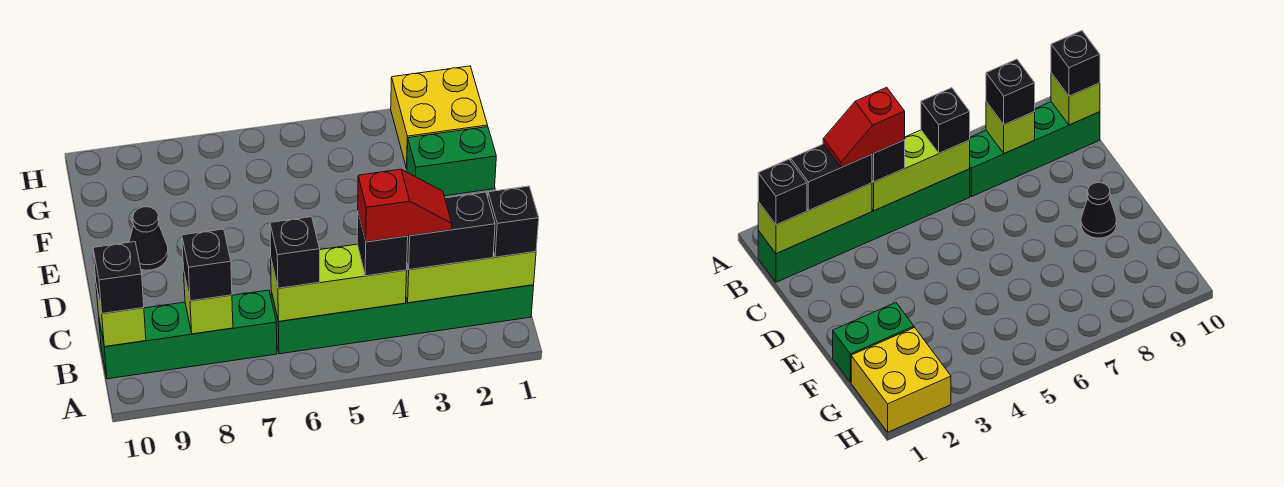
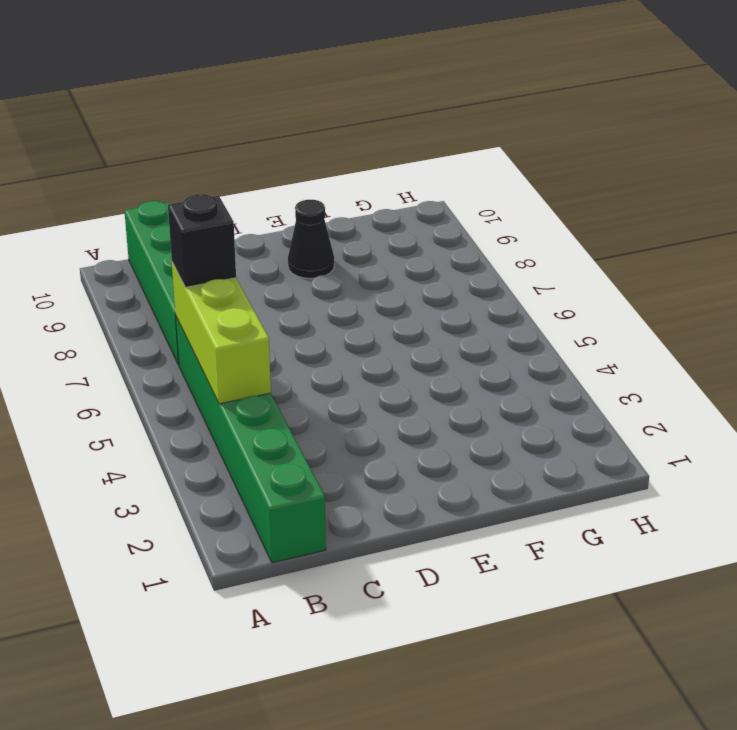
none -> green 1x2 brick [407,127,496,196]
none -> yellow 2x2 brick [391,66,488,169]
none -> lime 1x3 brick [406,252,536,303]

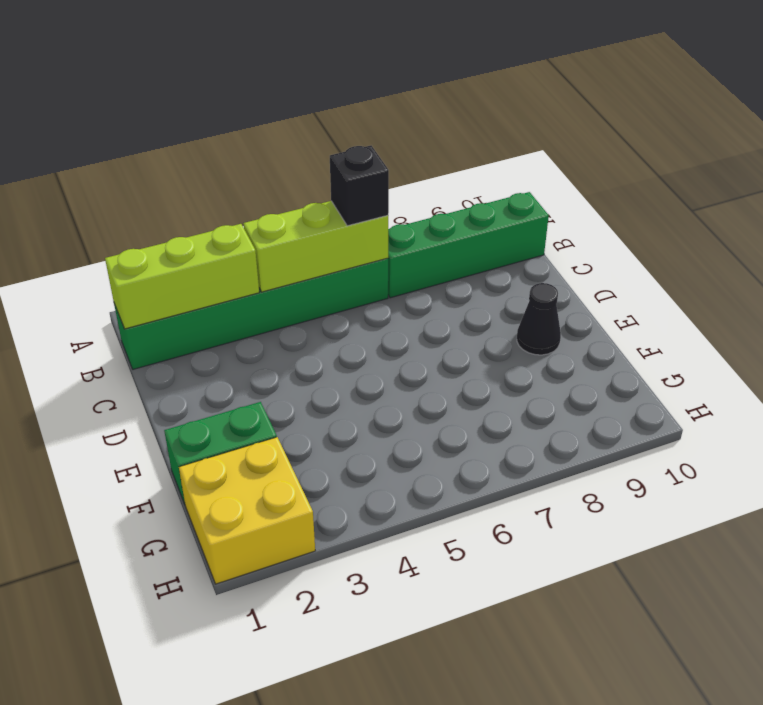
none -> lime 1x1 brick [184,274,233,334]
none -> lime 1x1 brick [96,285,146,347]
none -> black 1x1 brick [488,186,539,257]

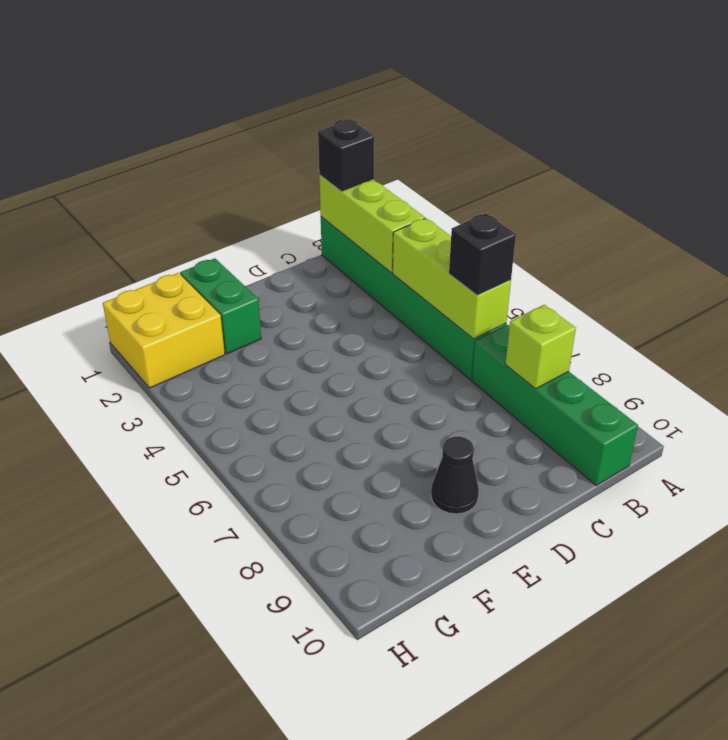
none -> lime 1x1 brick [96,285,146,347]
none -> black 1x2 brick [407,192,495,270]
none -> black 1x1 brick [357,213,408,276]

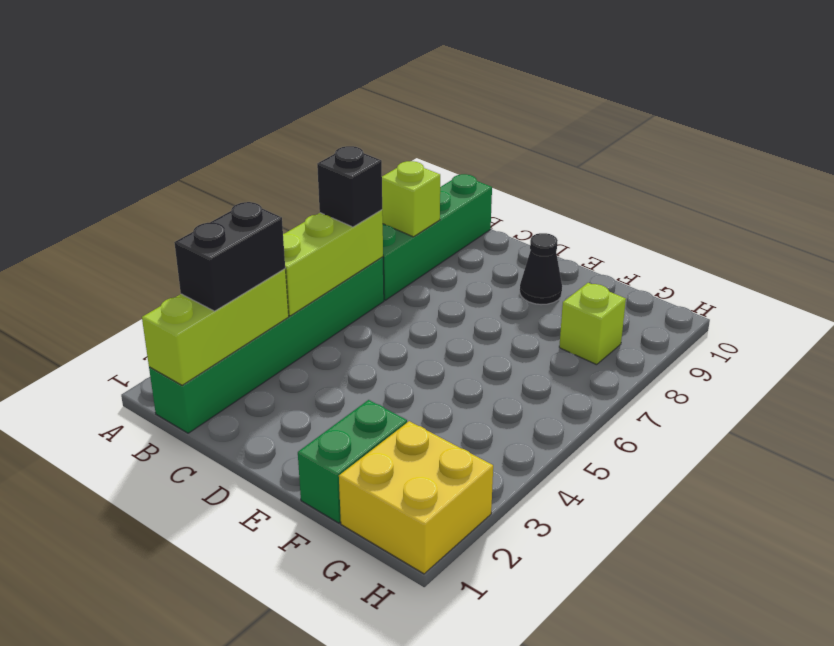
lime 1x1 brick [559,283,626,365] -> lime 1x1 brick moved to [96,285,146,347]
none -> black 1x1 brick [488,186,539,257]
none -> black 1x1 brick [357,213,408,276]
none -> black 1x1 brick [182,229,232,301]

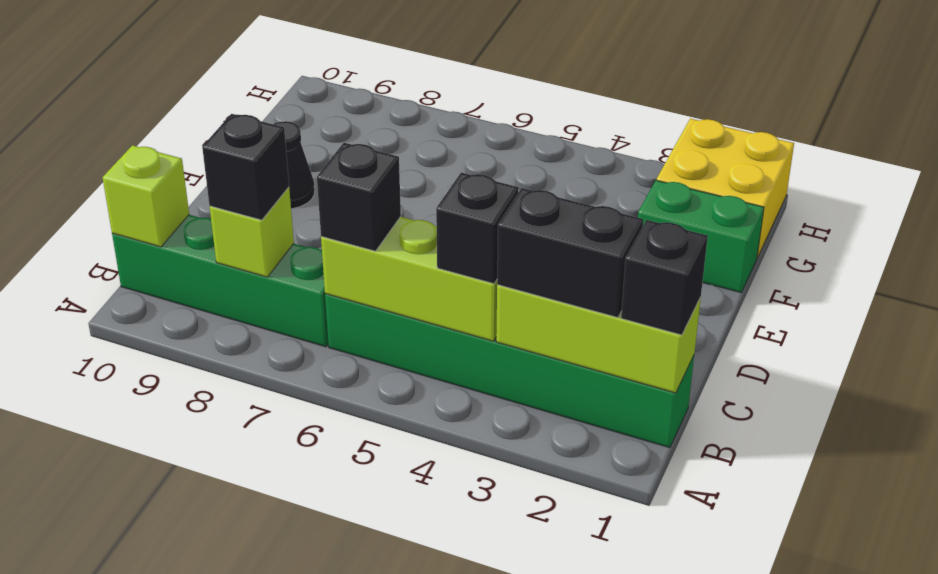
none -> black 1x1 brick [93,242,144,314]
none -> red 1x2 slope [358,169,452,242]

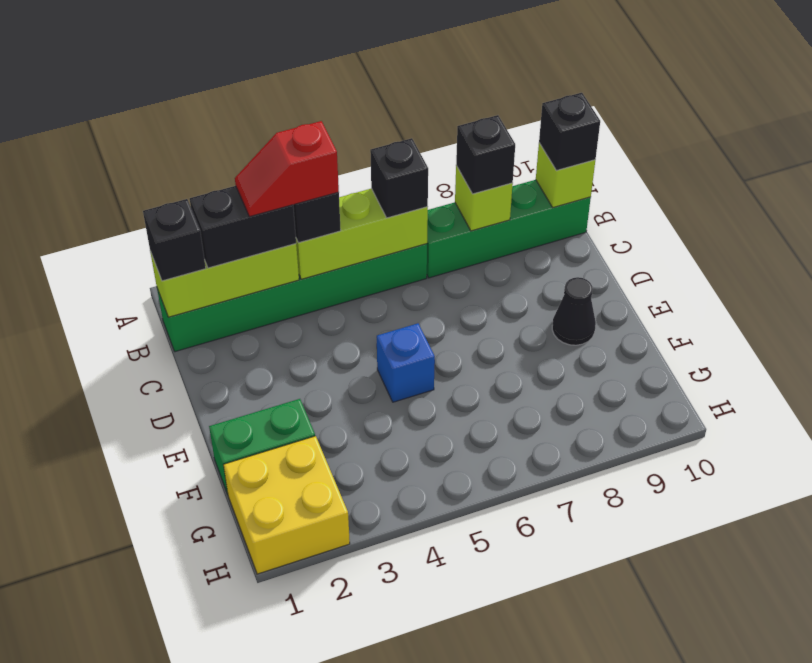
blue 1x1 brick [377,323,435,402] -> none

